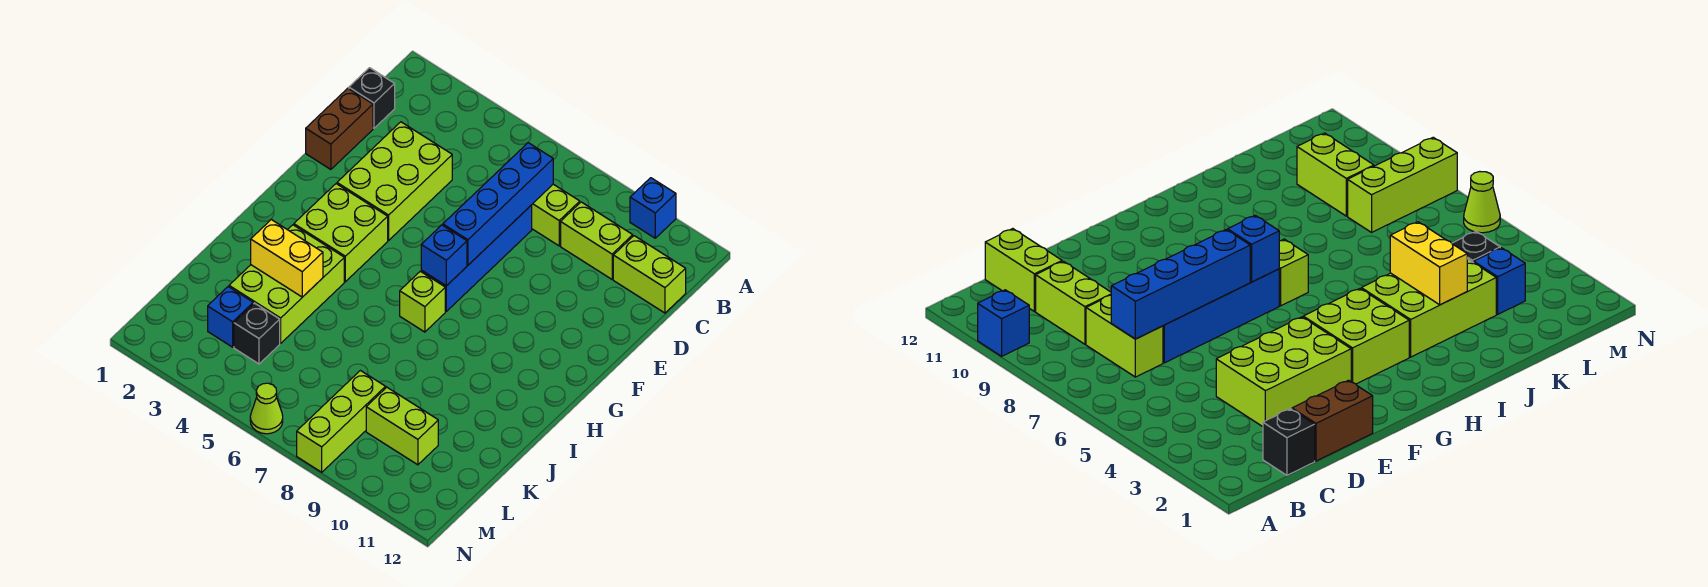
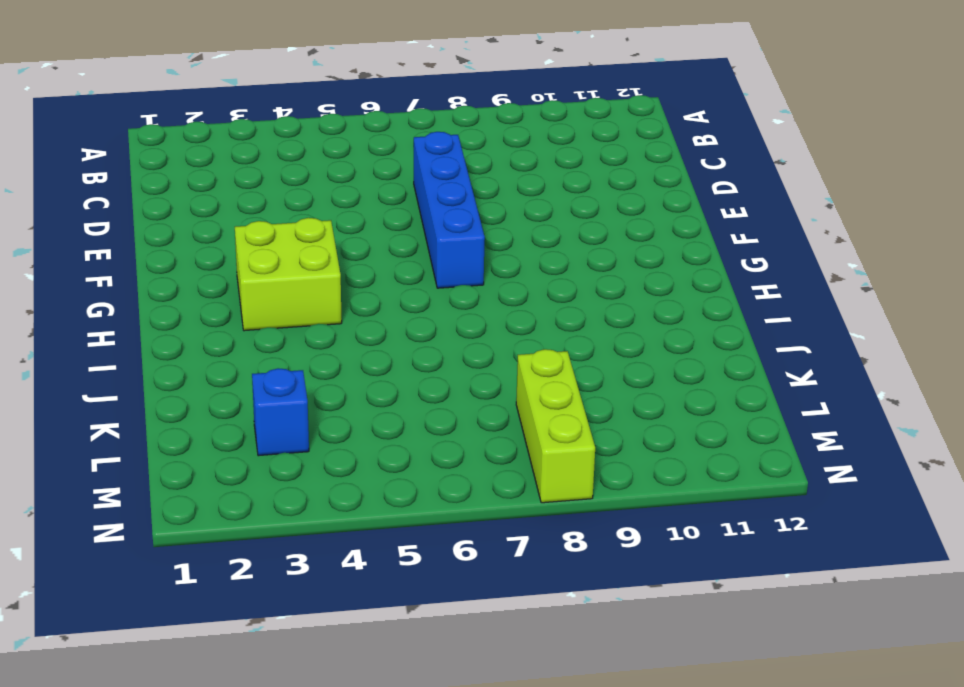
none -> blue 1x1 brick [630,178,676,238]
none -> black 1x1 brick [349,68,395,128]
none -> lime 1x2 brick [532,184,580,246]

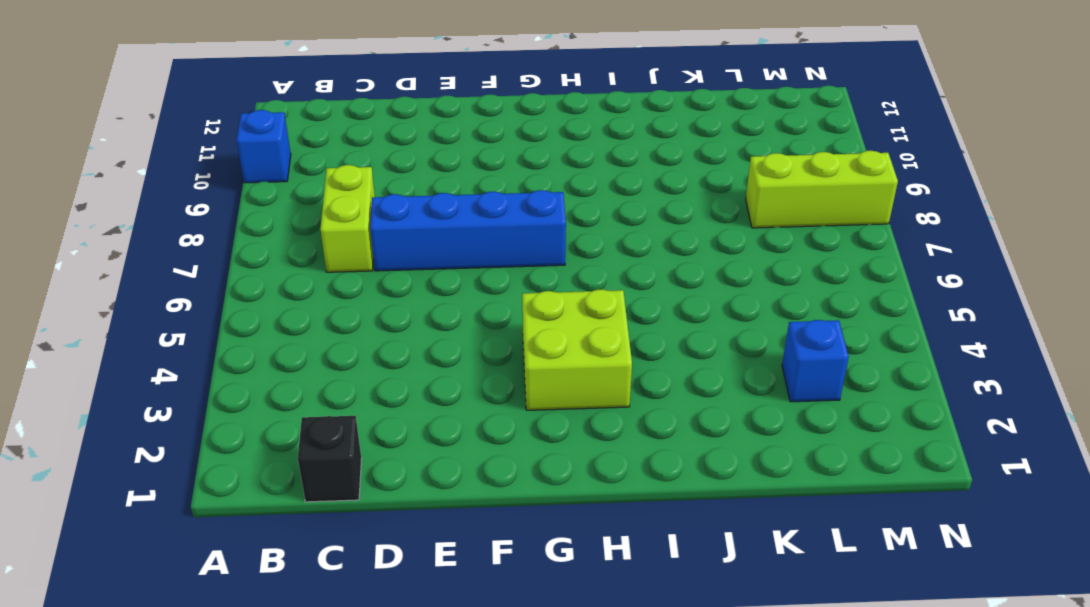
none -> lime 1x2 brick [561,202,633,279]
none -> lime 1x2 brick [613,236,686,313]
none -> brown 1x2 brick [306,88,373,169]

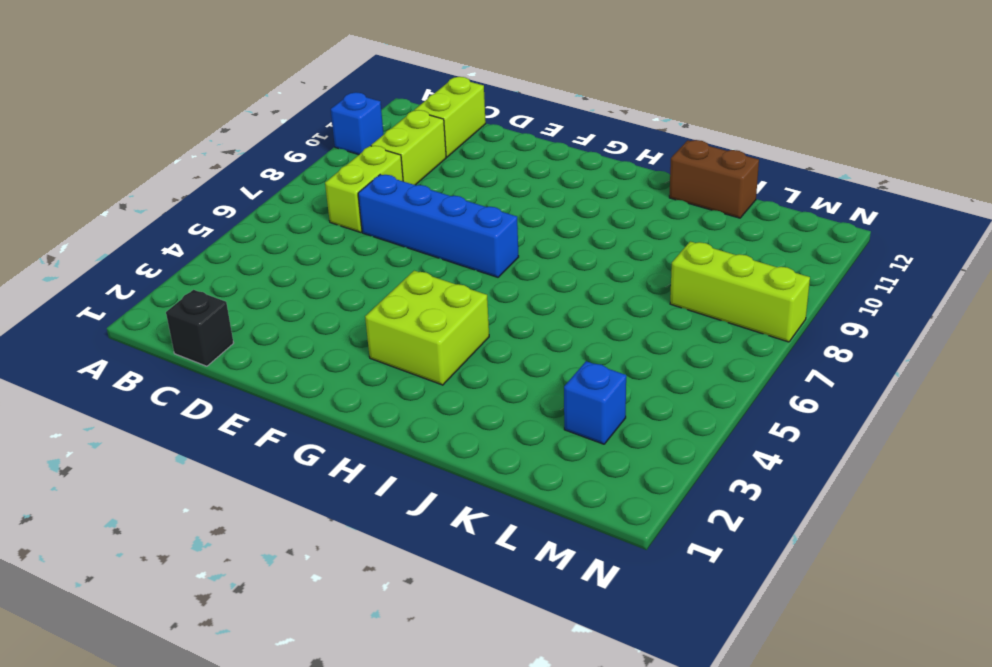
brown 1x2 brick [669,140,759,218] -> brown 1x2 brick moved to [306,88,373,169]
none -> lime 2x3 brick [337,122,452,240]
none -> lime 1x1 brick [400,271,445,332]
none -> lime 2x3 brick [229,225,344,343]

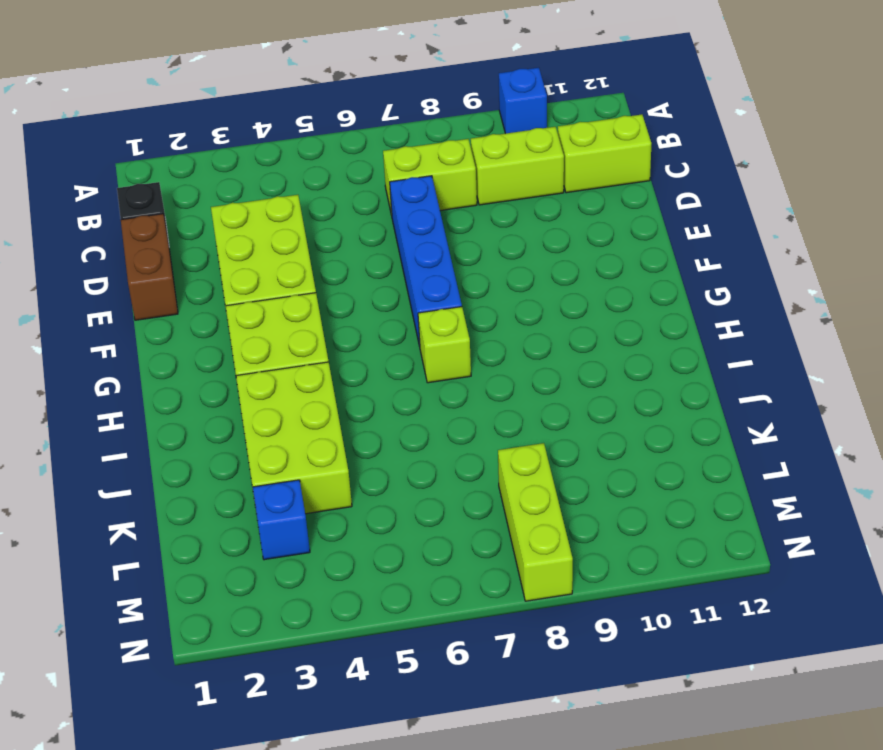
none -> black 1x1 brick [234,303,280,364]
none -> lime 1x2 brick [366,387,438,465]
none -> lime 1x1 cone [250,383,283,434]

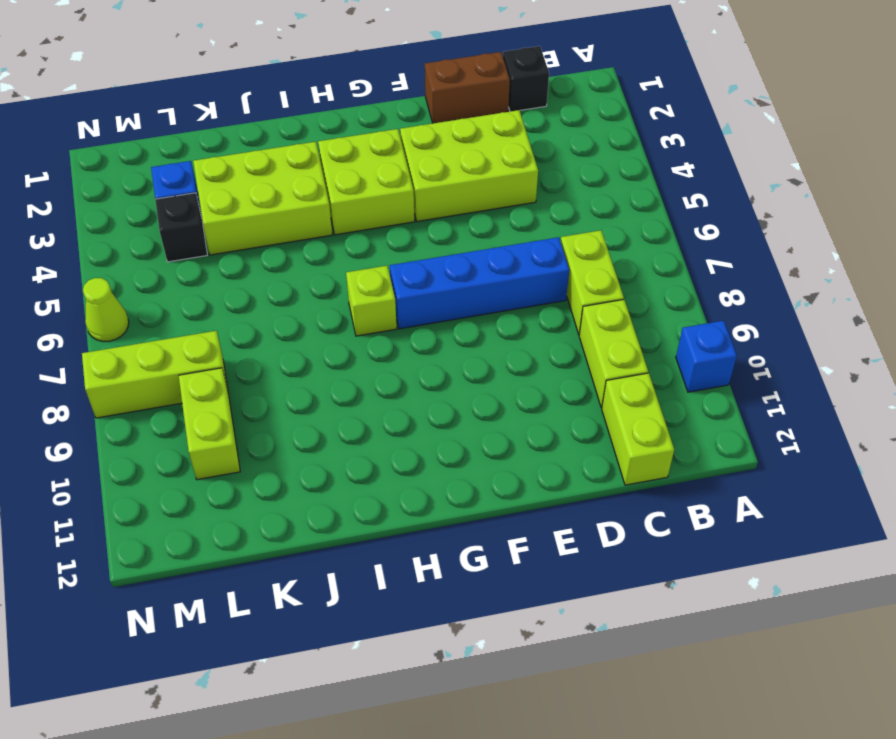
none -> blue 1x4 brick [443,143,553,265]
none -> blue 1x1 brick [421,225,467,286]
none -> yellow 1x2 brick [251,220,323,297]

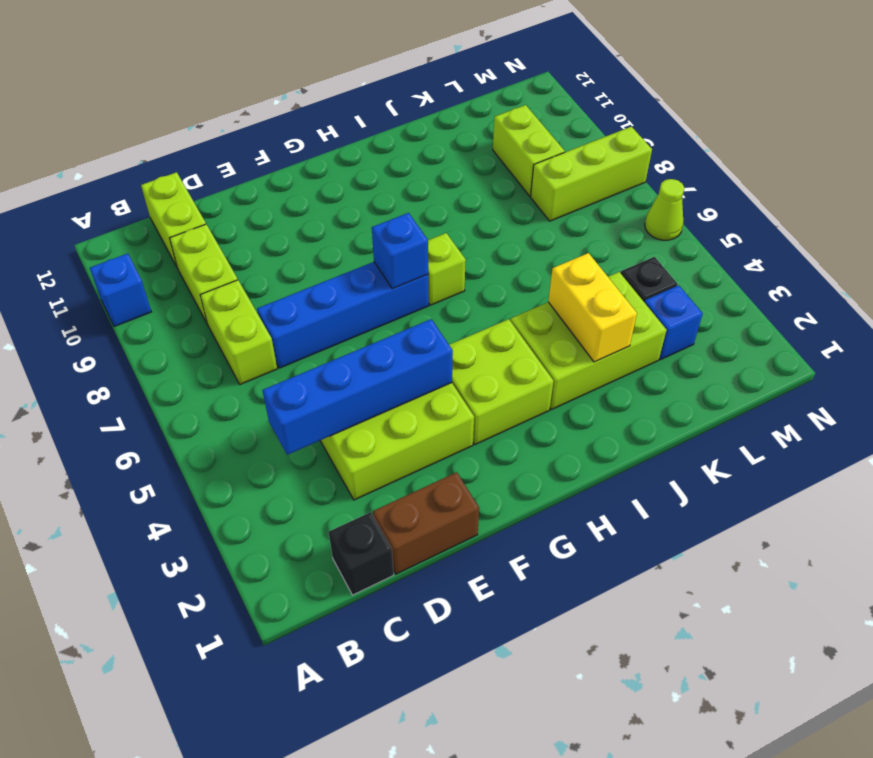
blue 1x4 brick [262,319,453,455] -> blue 1x4 brick moved to [443,143,553,265]

